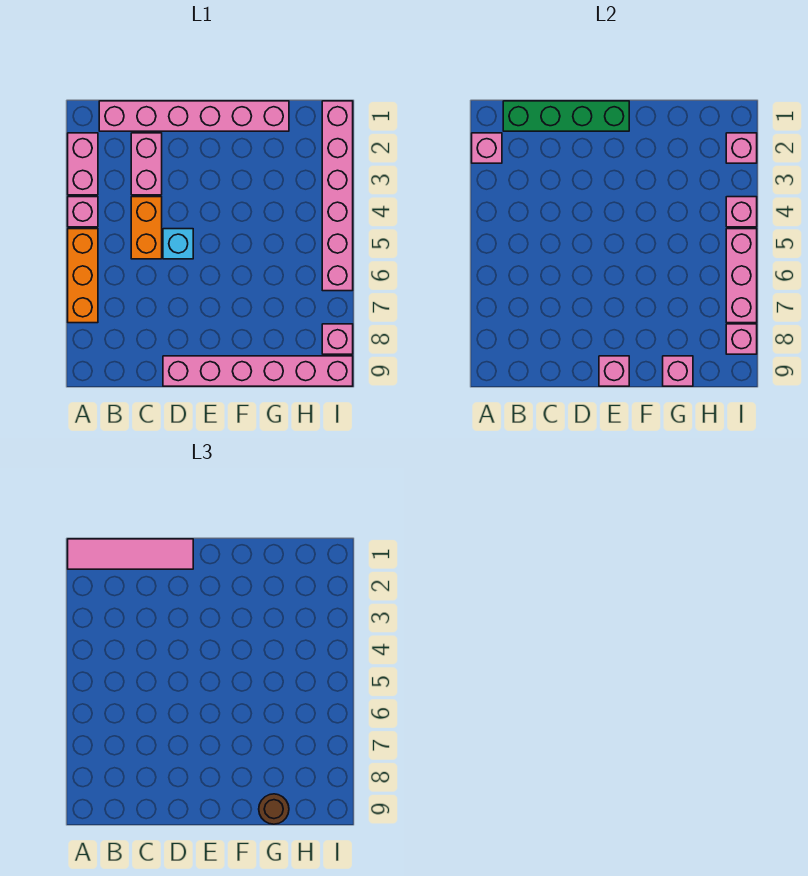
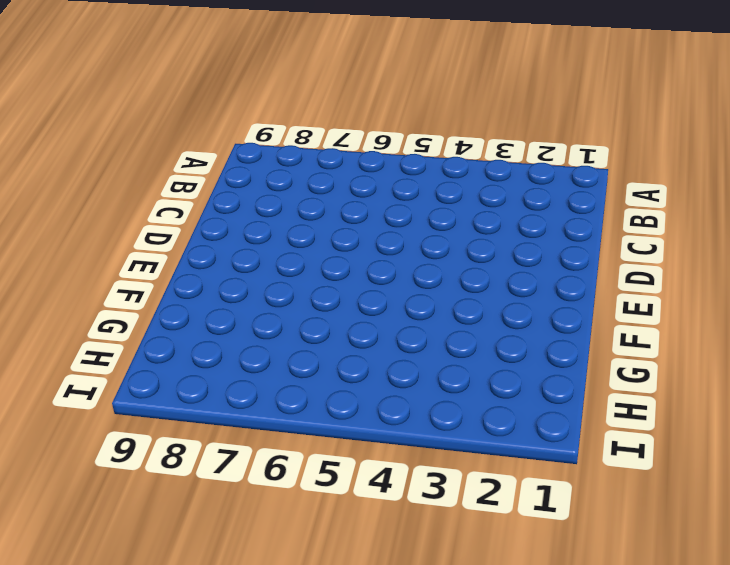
none -> pink 1x2 brick [68,133,98,195]
none -> pink 1x1 brick [68,197,98,227]
none -> orange 1x3 brick [68,229,98,323]

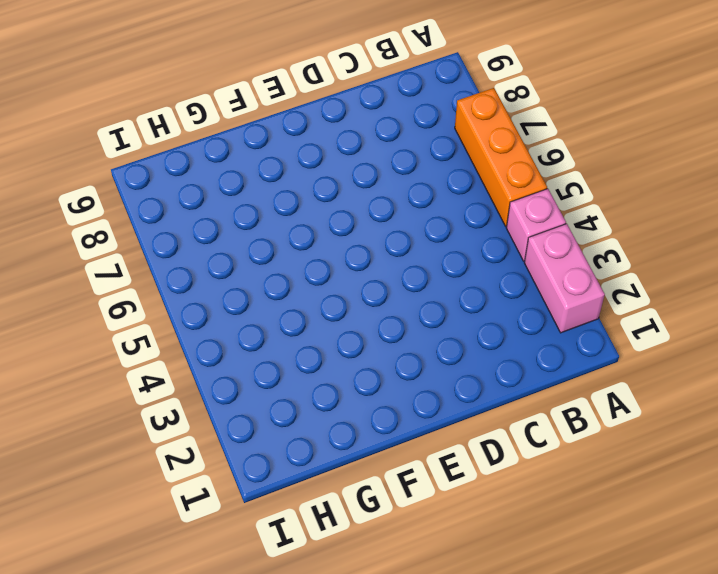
none -> pink 1x6 brick [99,101,289,131]
none -> pink 1x2 brick [131,133,162,195]
none -> orange 1x2 brick [131,197,162,259]

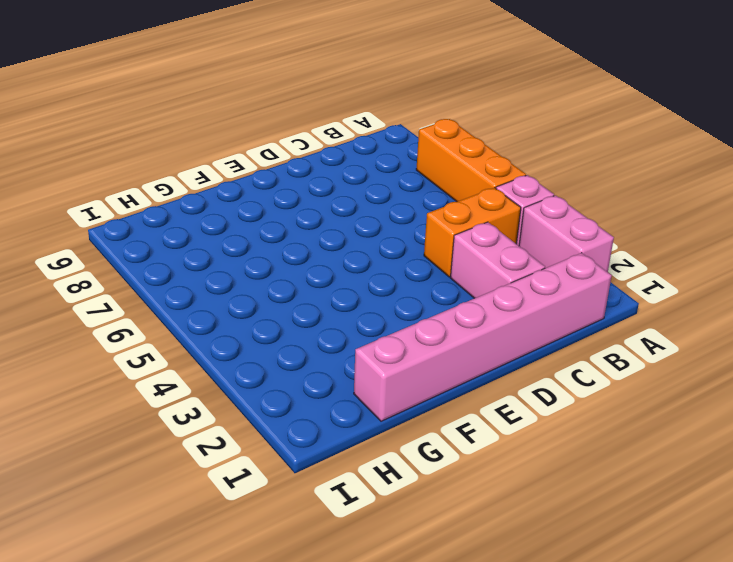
orange 1x2 brick [424,188,521,277] -> orange 1x2 brick turned to [131,197,162,259]
none -> cyan 1x1 brick [163,229,193,259]
none -> pink 1x6 brick [163,356,353,386]
none -> pink 1x6 brick [322,101,353,291]

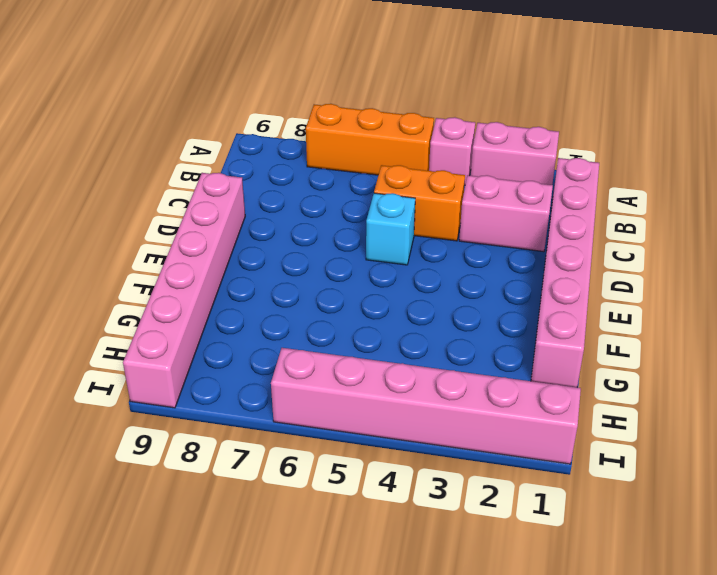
none -> pink 1x1 brick [322,324,353,354]
none -> pink 1x1 brick [472,133,502,163]
none -> green 1x4 brick [503,101,629,131]

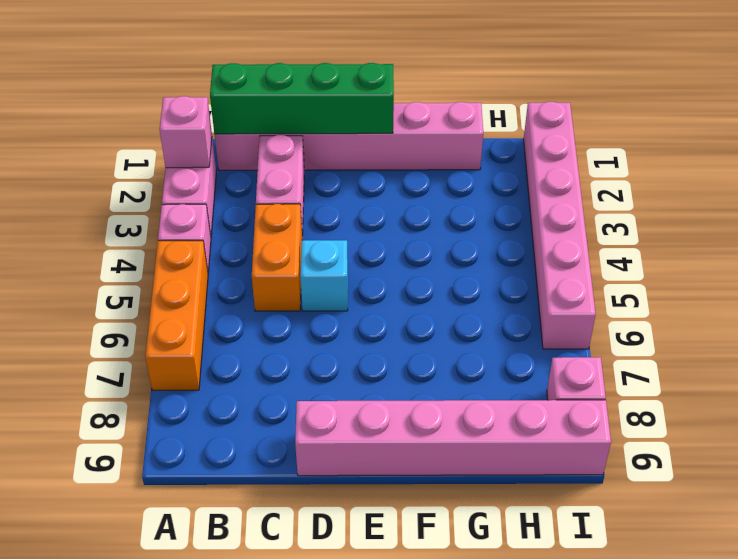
none -> pink 1x1 brick [599,356,629,386]
none -> pink 1x1 brick [663,356,693,386]
none -> pink 1x1 brick [726,133,757,163]

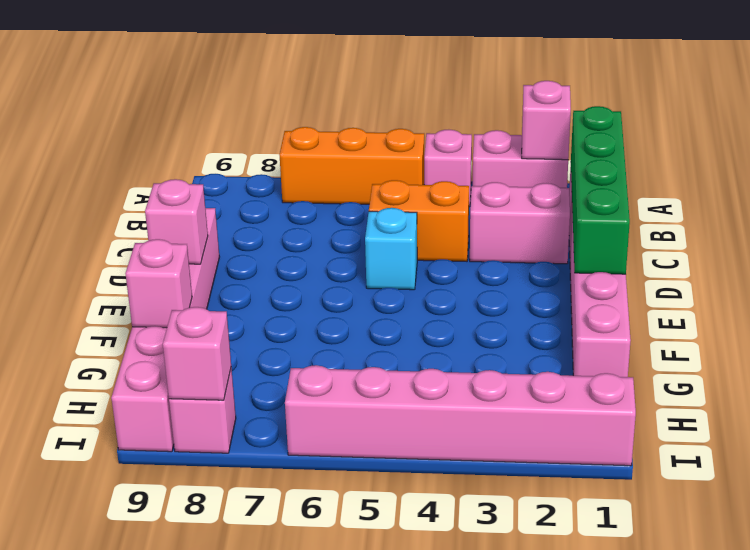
none -> pink 1x1 brick [726,133,757,163]
none -> pink 1x1 brick [726,197,757,227]
none -> pink 1x3 brick [726,229,757,323]

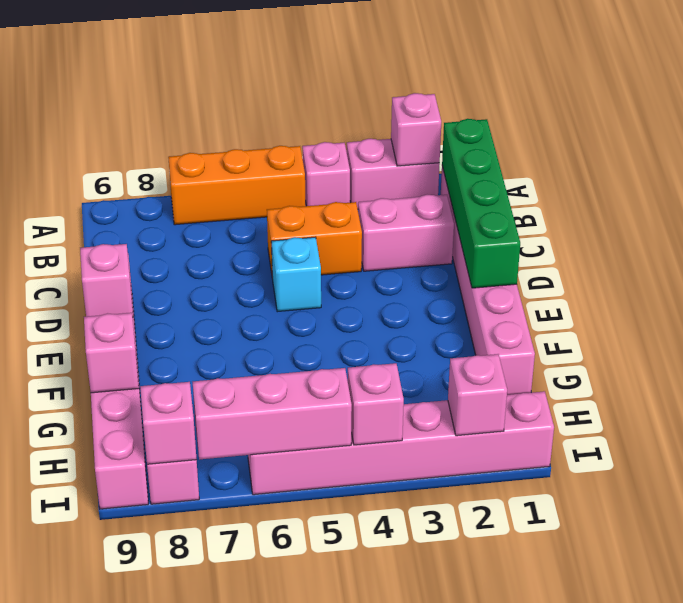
none -> pink 1x4 tile [68,539,193,569]
none -> brown 1x1 round brick [259,794,289,824]

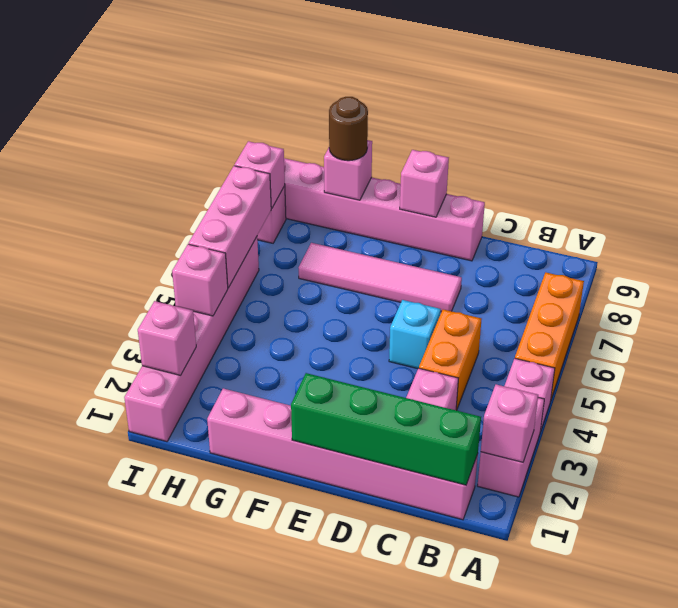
pink 1x4 tile [298,243,462,312] -> pink 1x4 tile moved to [68,539,193,569]

